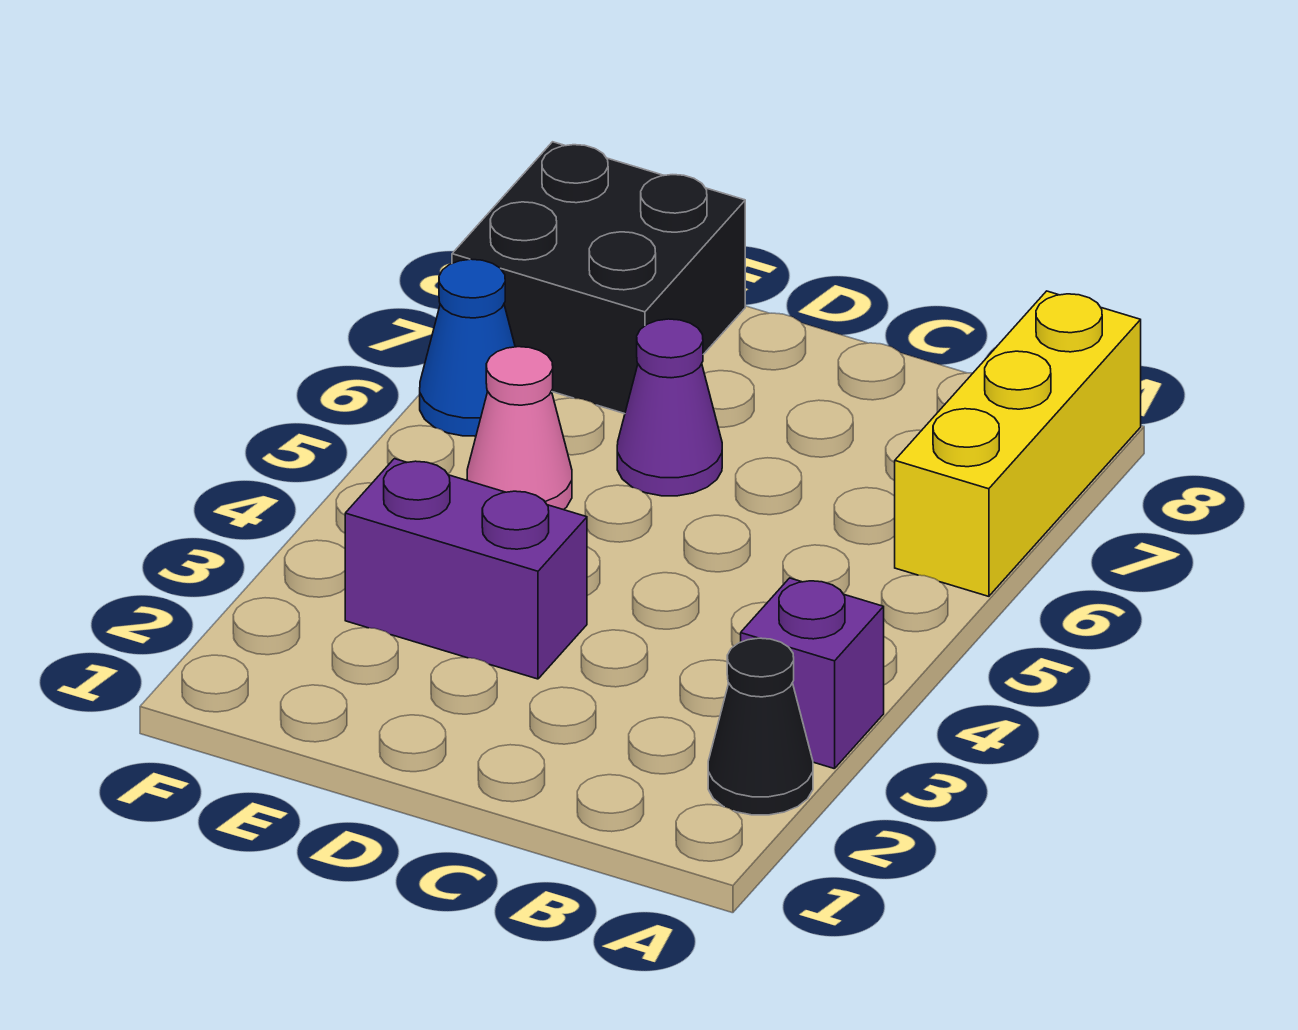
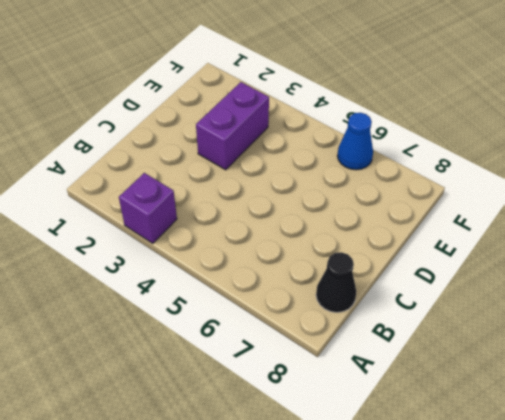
black 1x1 cone [316,252,356,312] -> black 1x1 cone moved to [708,638,813,815]
none -> yellow 1x3 brick [895,291,1141,596]
none -> purple 1x1 cone [617,319,722,496]

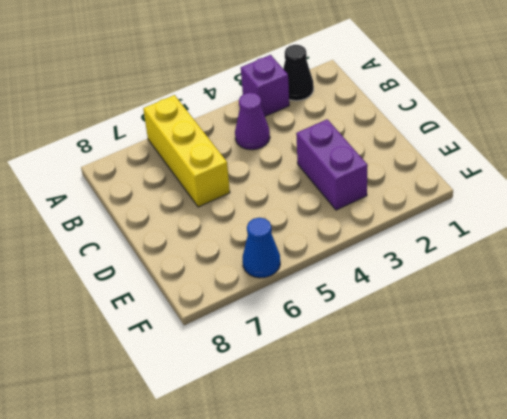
yellow 1x3 brick [143,95,230,207] -> yellow 1x3 brick turned to [895,291,1141,596]
purple 1x1 cone [235,93,270,150] -> purple 1x1 cone moved to [617,319,722,496]
none -> pink 1x1 cone [467,347,572,510]
none -> black 2x2 brick [452,142,745,414]

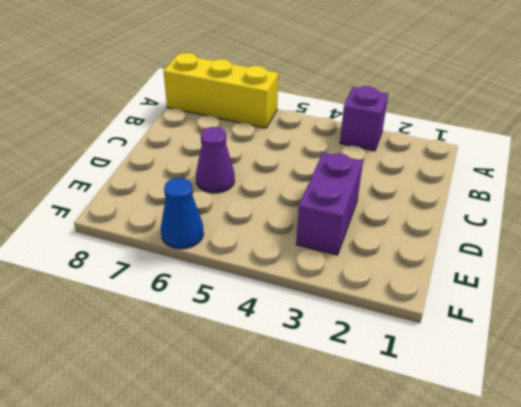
none -> black 1x1 cone [708,638,813,815]
none -> pink 1x1 cone [467,347,572,510]

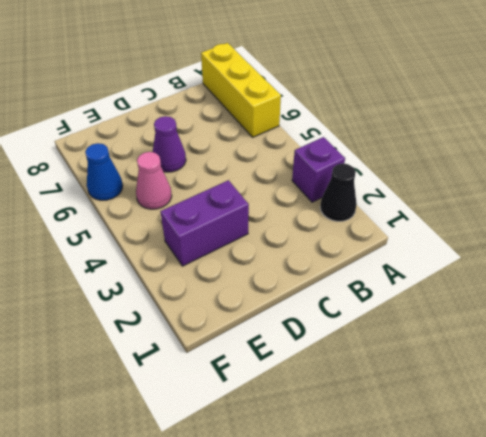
none -> black 2x2 brick [452,142,745,414]

